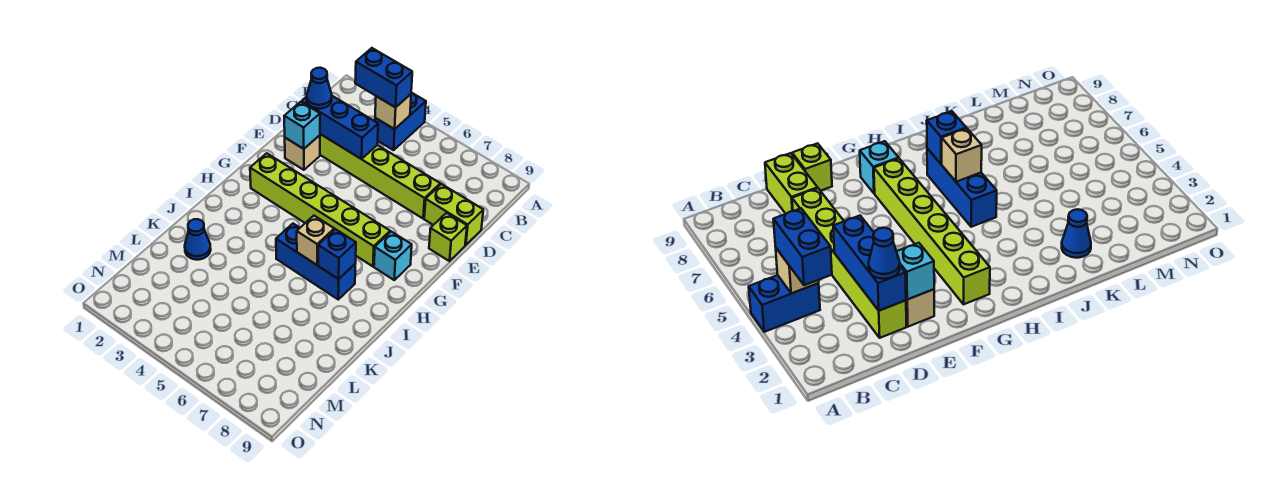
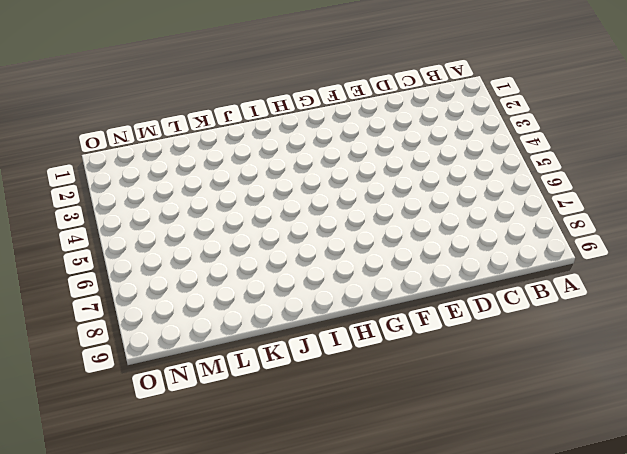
none -> blue 1x2 brick [375,93,426,150]
none -> lime 1x6 brick [320,134,440,218]
none -> lime 1x2 brick [424,184,483,245]

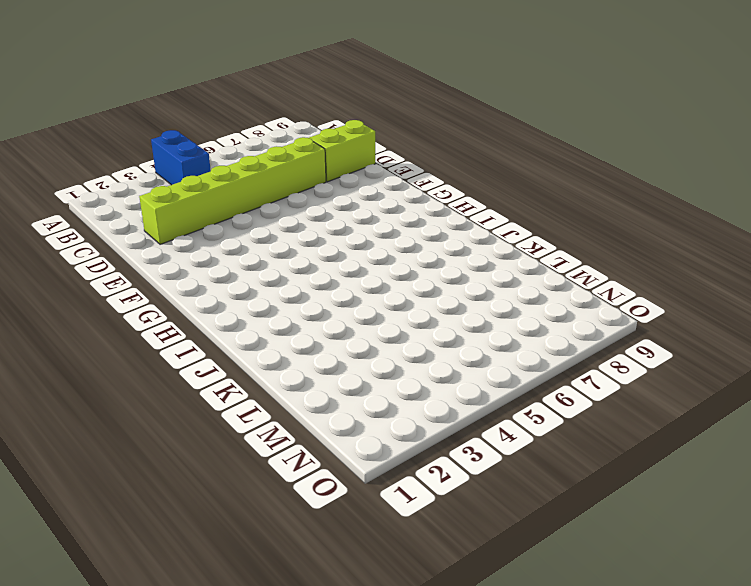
none -> tan 1x1 brick [285,135,320,170]
none -> lime 1x1 brick [429,213,467,261]
none -> lime 1x6 brick [250,153,390,266]

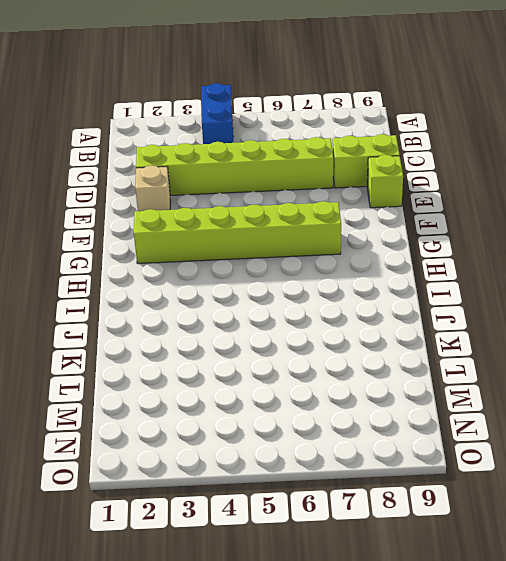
none -> cyan 1x1 brick [374,232,412,280]
none -> blue 1x3 brick [276,224,355,299]
none -> blue 1x1 cone [185,219,211,260]

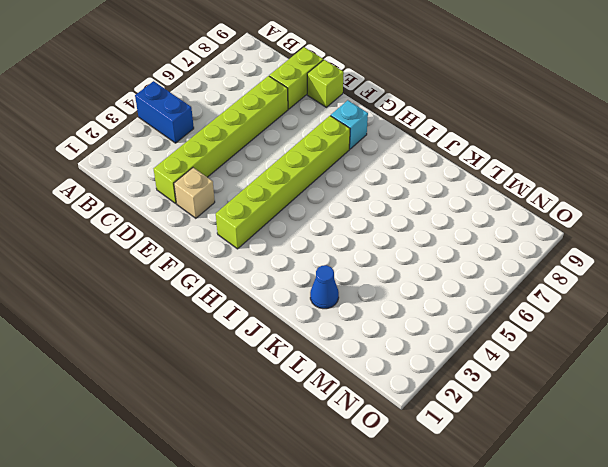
none -> blue 1x3 brick [276,224,355,299]
none -> tan 1x1 brick [375,94,411,129]
none -> blue 1x3 brick [301,96,378,159]

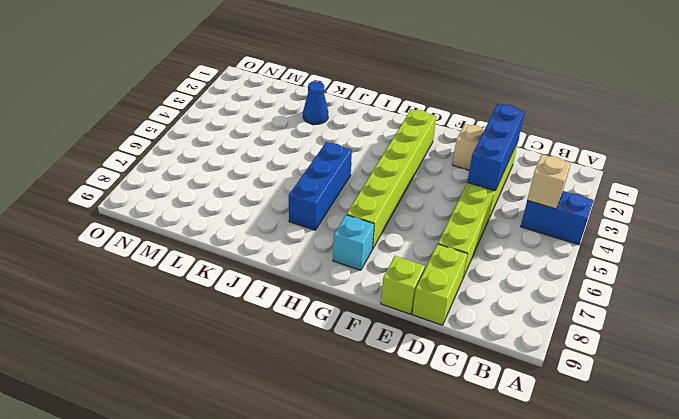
none -> cyan 1x1 brick [284,102,320,149]
none -> tan 1x1 brick [297,216,334,265]
none -> blue 1x1 brick [318,229,356,279]

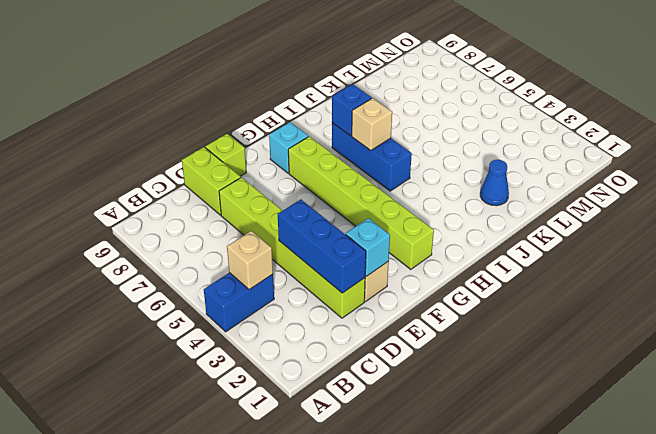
none -> blue 1x2 brick [355,48,412,107]
none -> blue 1x1 cone [307,68,332,109]

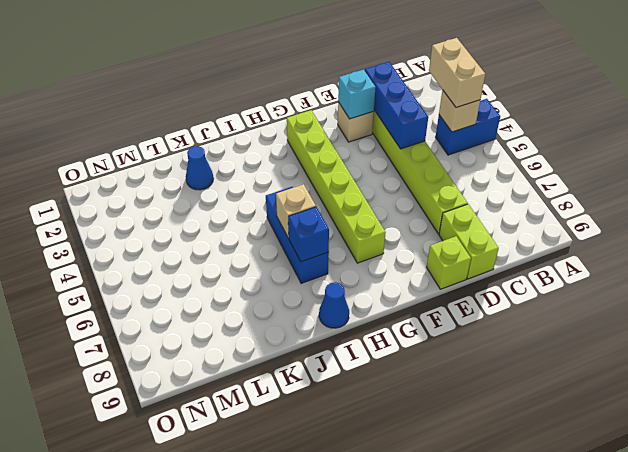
tan 1x2 brick [429,38,485,108] -> blue 1x2 brick [355,48,412,107]
blue 1x1 cone [319,282,349,328] -> blue 1x1 cone moved to [307,68,332,109]
none -> cyan 1x1 brick [374,232,412,280]

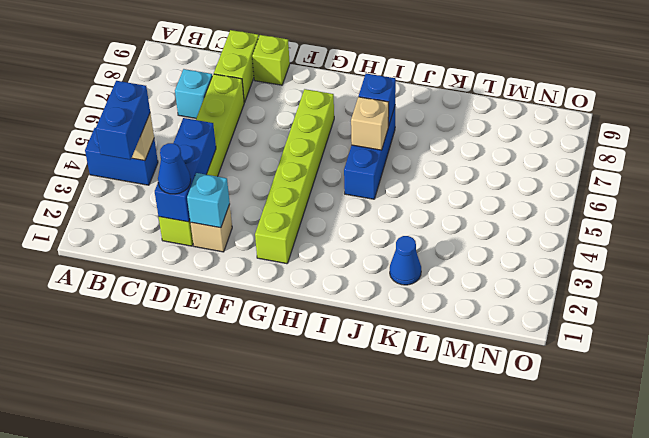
cyan 1x1 brick [175,69,212,118] -> cyan 1x1 brick moved to [374,232,412,280]

